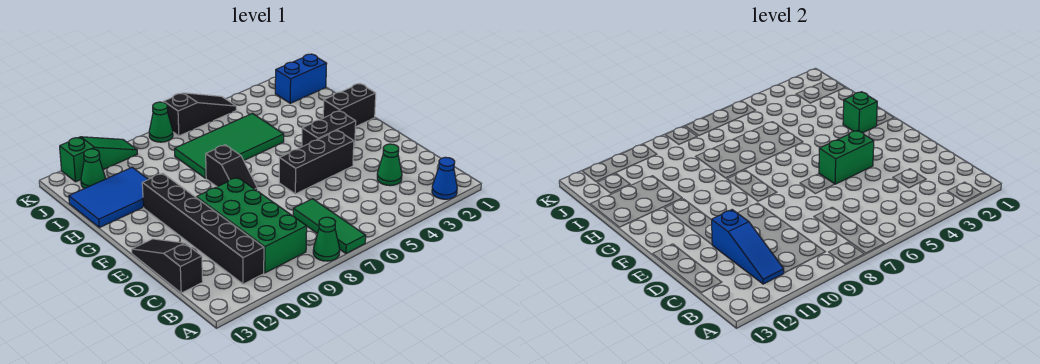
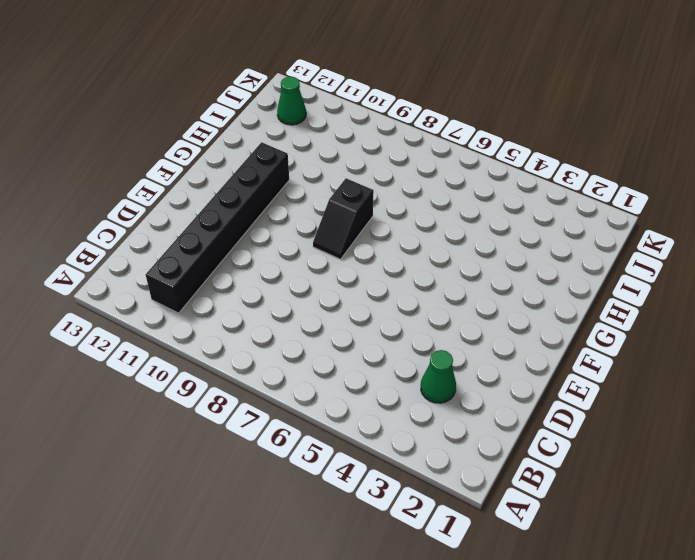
none -> blue 1x1 cone [432,157,457,199]
none -> green 1x3 tile [293,199,366,253]
none -> green 1x1 cone [313,217,340,261]

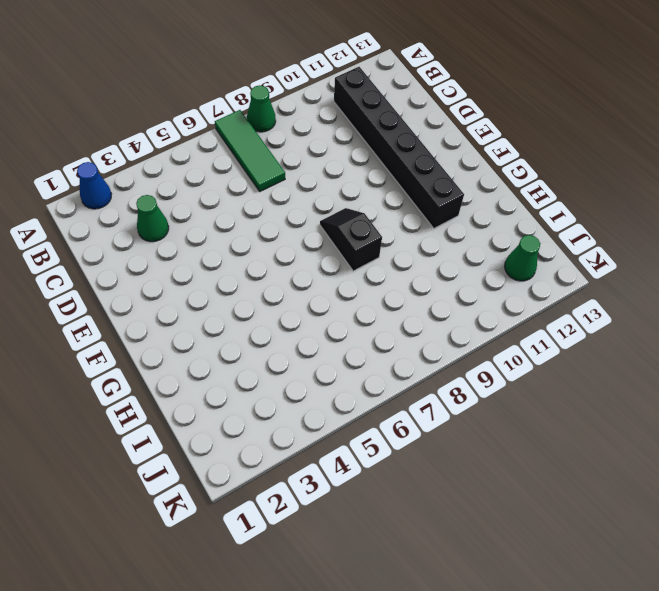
none -> green 2x4 brick [196,177,307,273]
none -> black 1x3 slope [132,239,203,293]
none -> black 1x3 brick [279,130,354,194]

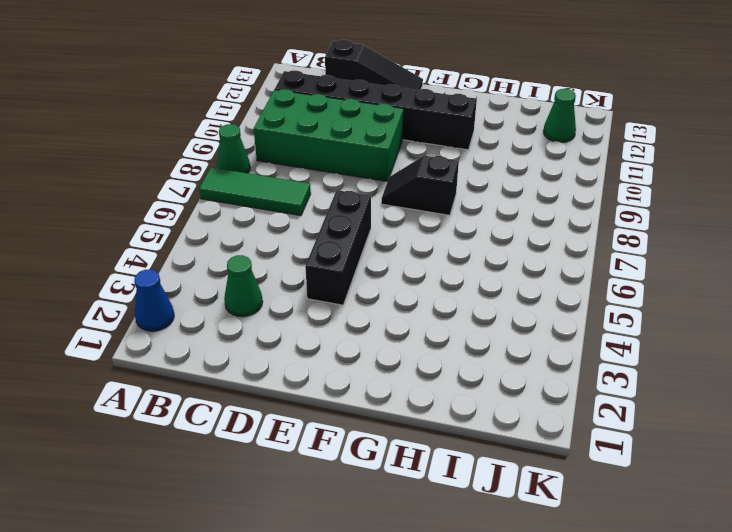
none -> black 1x2 brick [302,111,356,147]
none -> black 1x2 brick [323,84,376,127]
none -> green 2x4 tile [175,114,284,178]

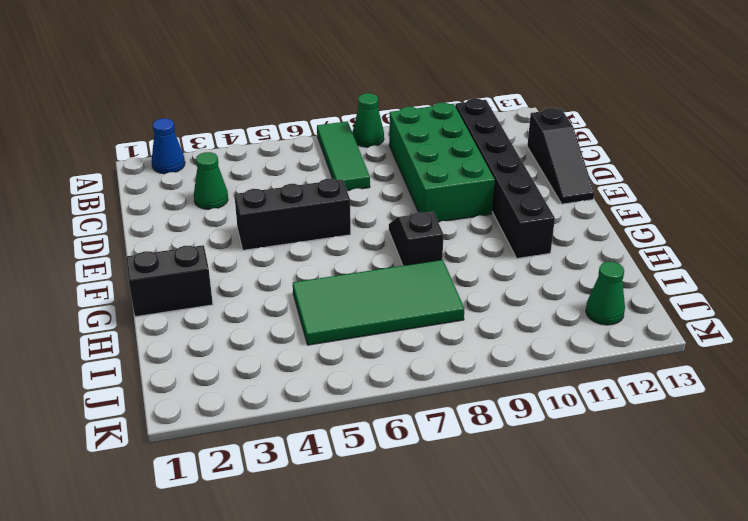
none -> black 1x2 brick [302,111,356,147]
none -> blue 2x3 tile [69,167,148,228]
none -> blue 1x2 brick [275,54,327,103]

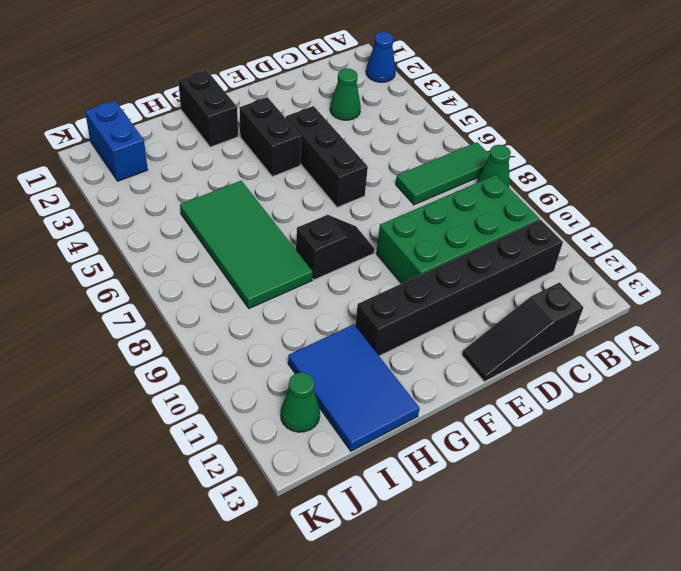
none -> black 1x3 slope [164,93,236,136]
none -> green 1x1 cone [149,102,173,142]
none -> green 1x3 slope [60,137,137,182]

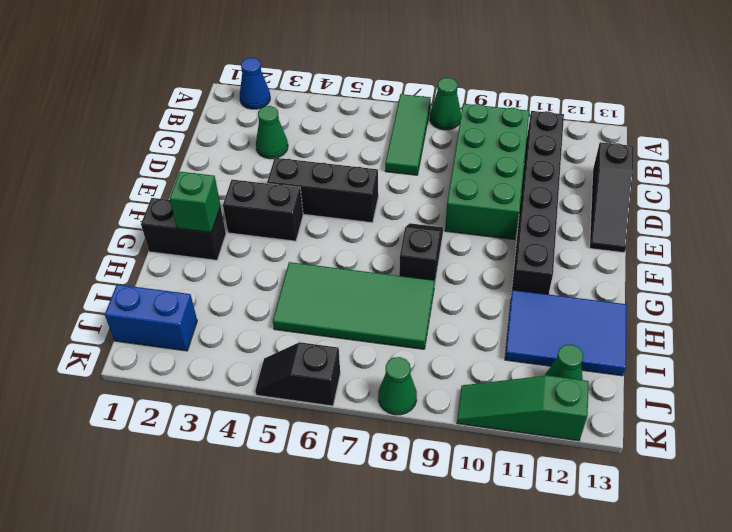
black 1x2 slope [255,342,340,406] -> black 1x3 slope [164,93,236,136]
none -> blue 1x3 slope [712,210,784,284]
none -> green 1x2 brick [819,130,874,184]

